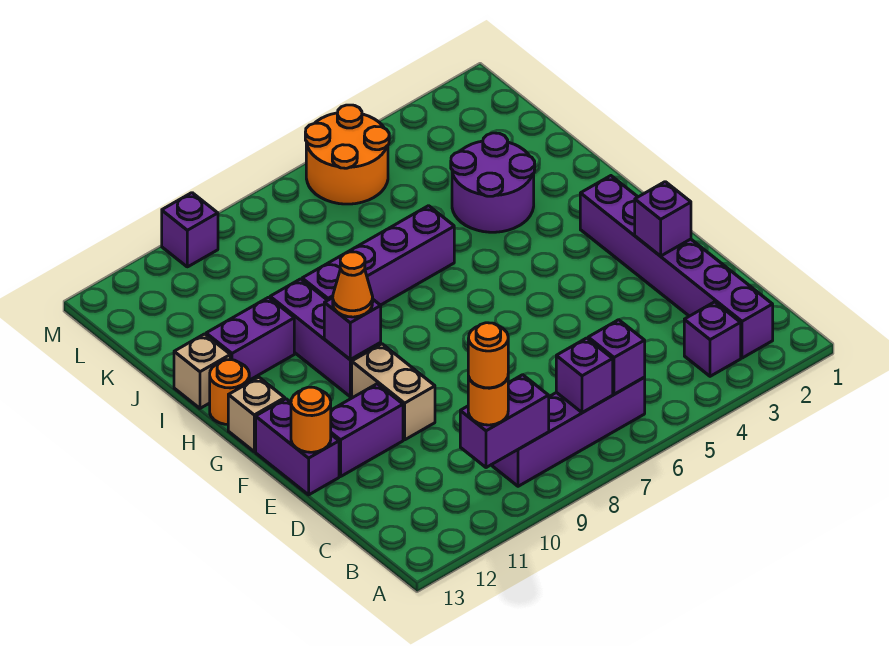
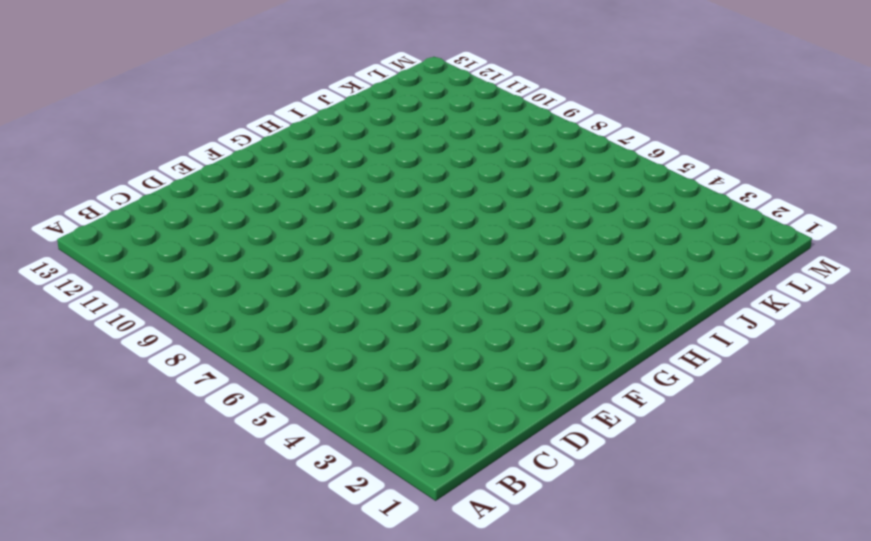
none -> purple 1x6 brick [580,176,773,358]
none -> purple 1x1 brick [684,302,741,376]
none -> purple 1x4 brick [492,378,645,486]

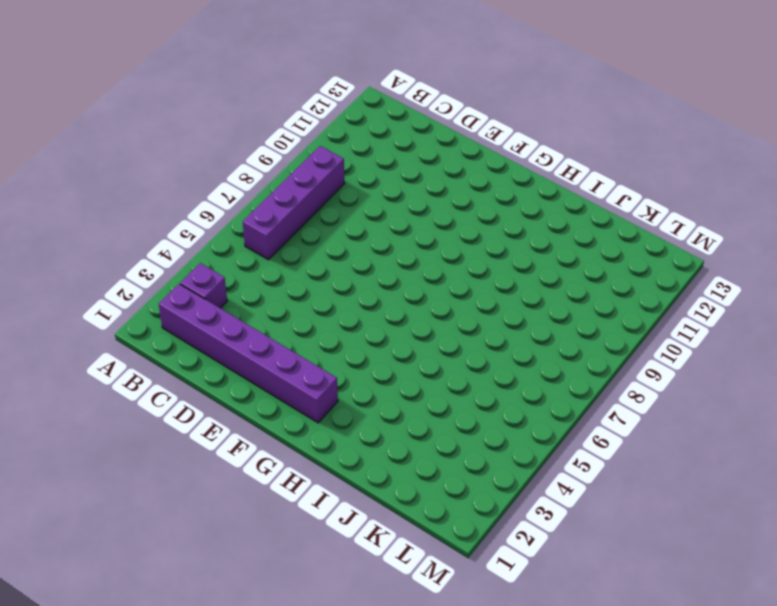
none -> tan 1x2 brick [352,344,435,440]
none -> purple 1x2 brick [331,384,403,476]
none -> purple 1x2 brick [256,399,339,495]

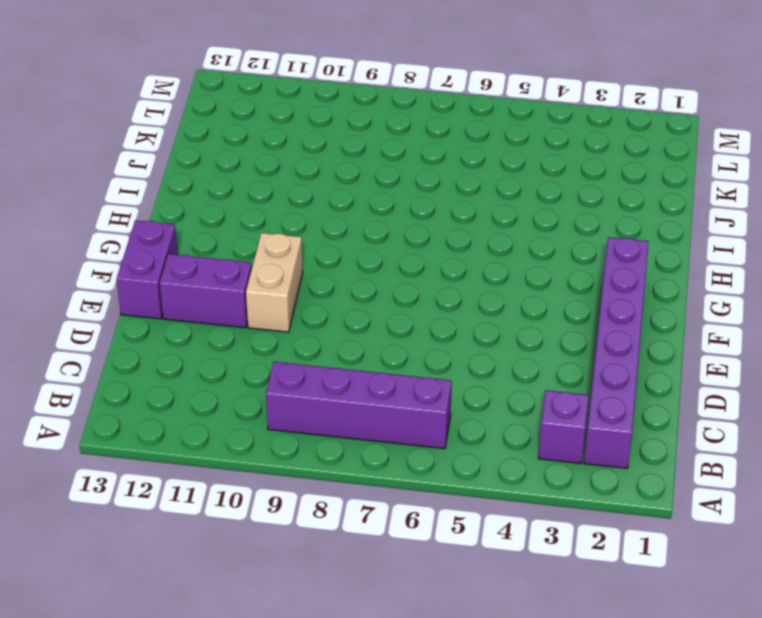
none -> purple 1x3 brick [270,279,381,397]
none -> tan 1x1 brick [228,377,285,452]
none -> orange 1x1 round brick [210,360,249,425]

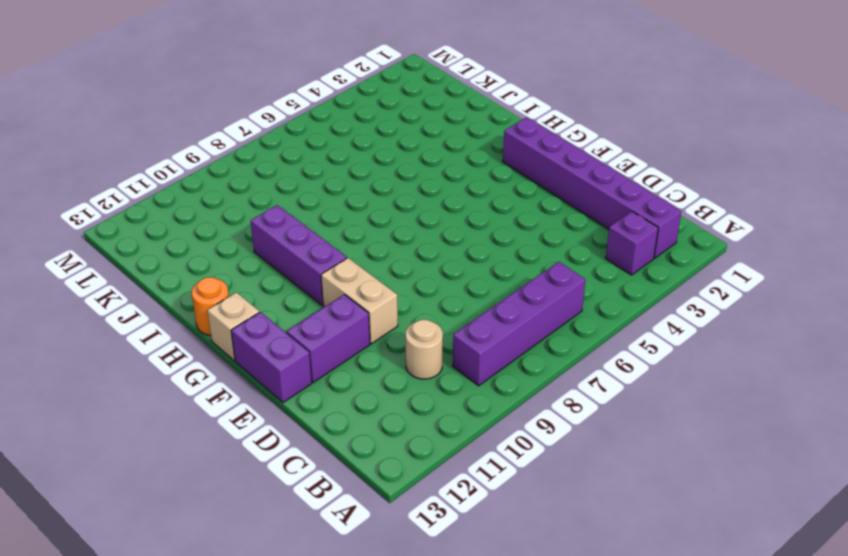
tan 1x1 round brick [406,320,443,379] -> none
none -> purple 2x2 round brick [451,133,535,232]
none -> purple 1x4 brick [302,206,454,305]
none -> purple 1x2 brick [206,297,294,380]

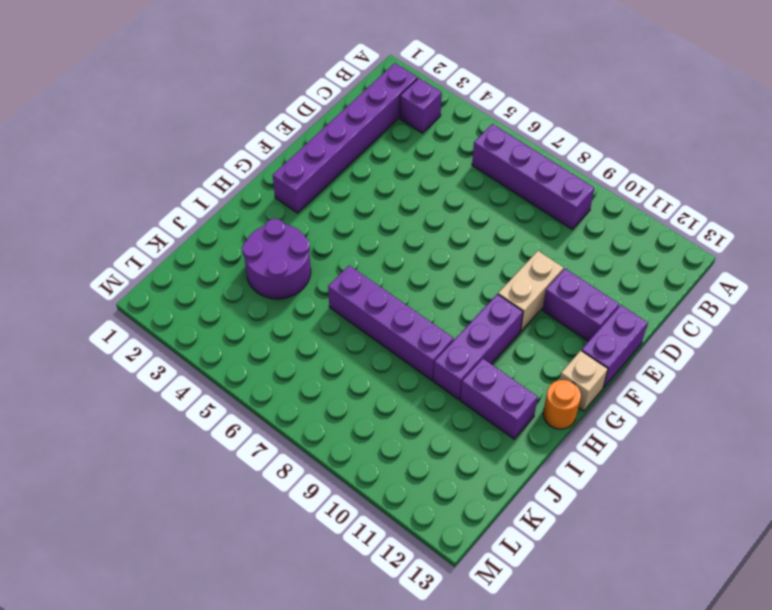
none -> tan 1x1 brick [174,334,230,408]
none -> orange 2x2 round brick [305,105,389,204]
none -> purple 1x1 brick [162,193,218,267]

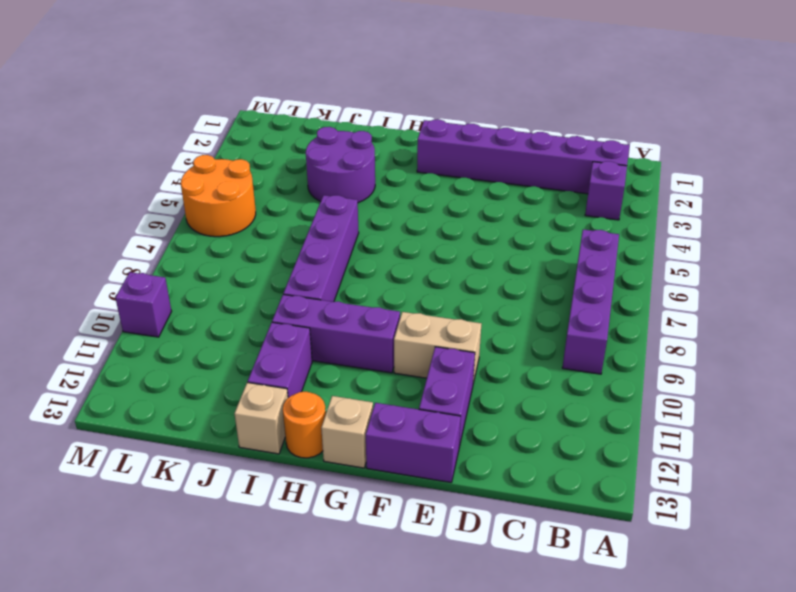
none -> purple 1x1 brick [588,320,645,394]
none -> purple 1x1 brick [556,338,613,413]
none -> purple 1x2 brick [460,375,549,468]

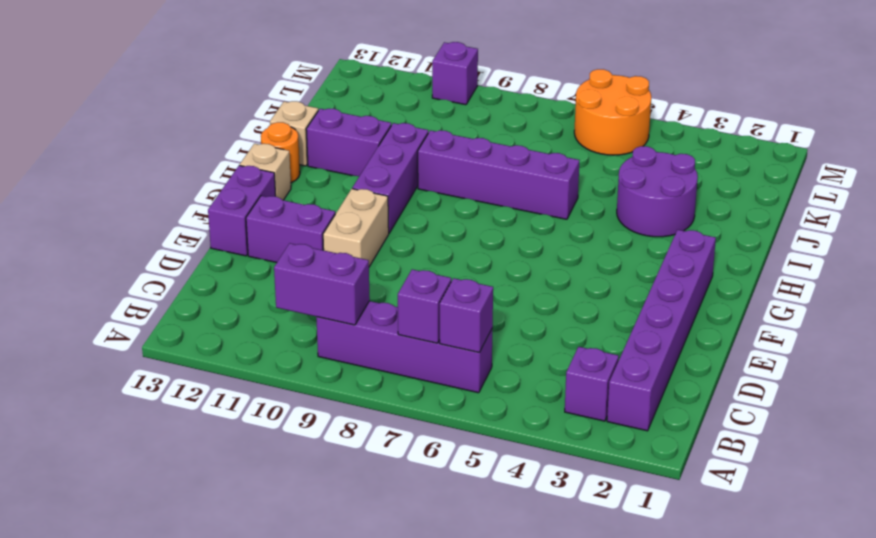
none -> purple 1x1 brick [635,182,691,256]
none -> orange 1x1 round brick [291,387,331,452]
none -> purple 1x1 brick [324,298,381,360]

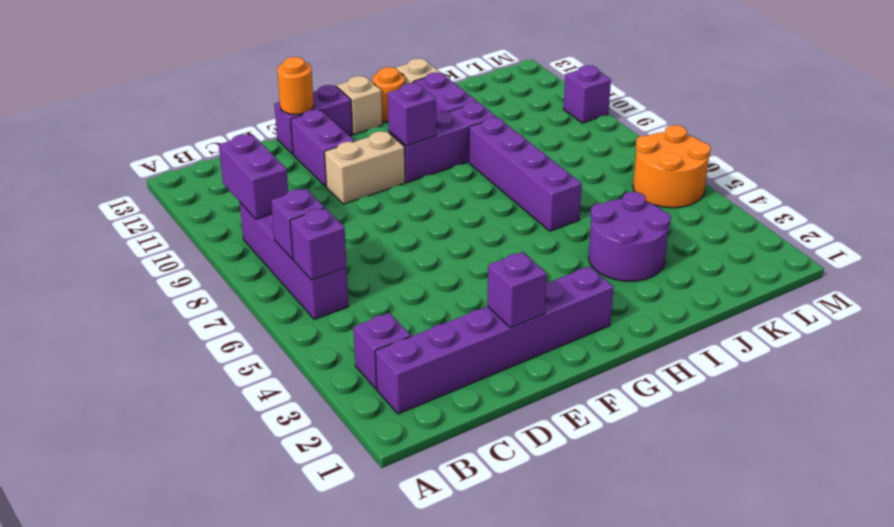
none -> orange 1x1 round brick [468,376,508,425]
none -> orange 1x1 cone [333,252,373,317]
none -> orange 1x1 round brick [468,323,508,388]

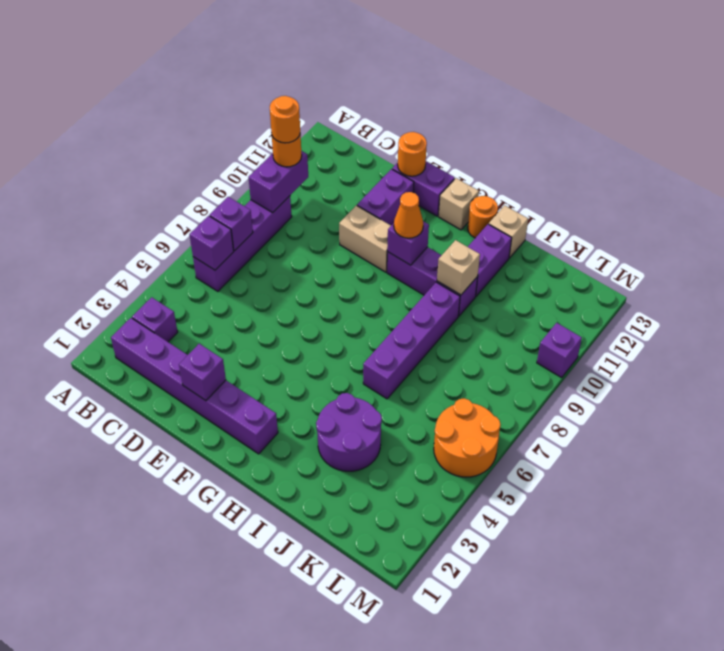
tan 1x1 brick [437,240,480,295] -> none

